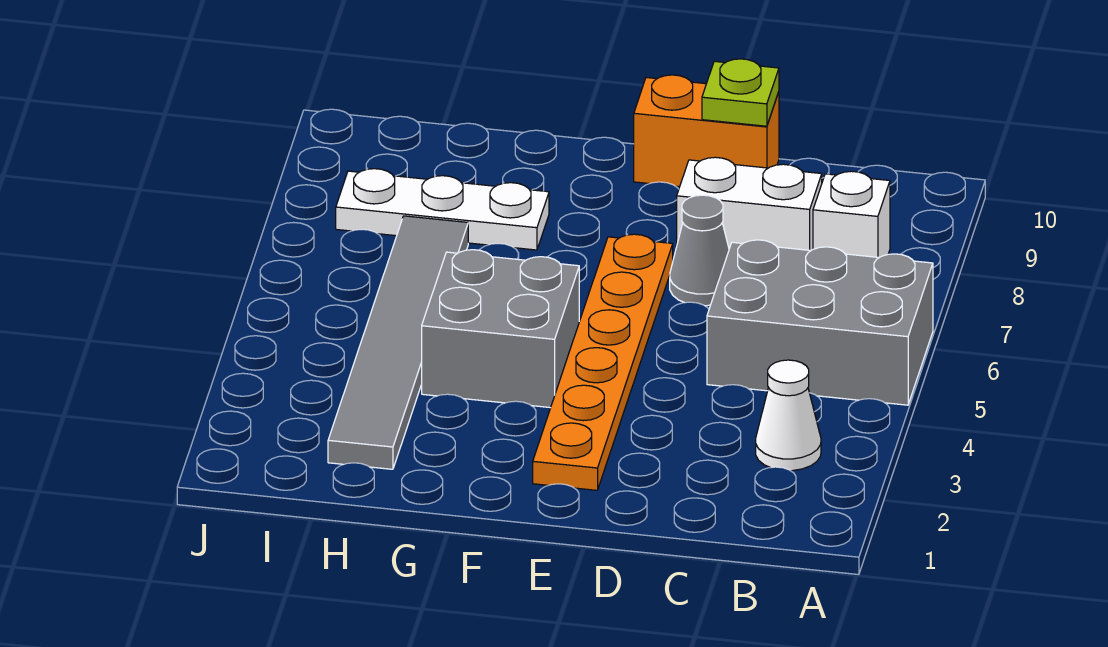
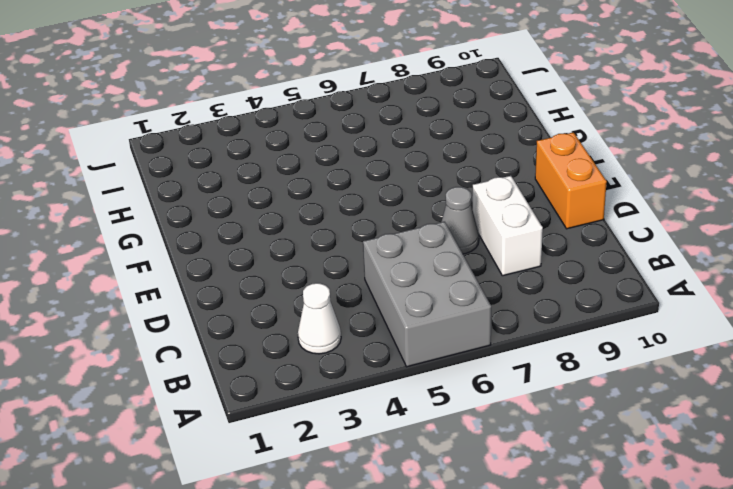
none -> white 1x1 brick [813,171,890,258]
none -> orange 1x6 plate [533,234,673,490]

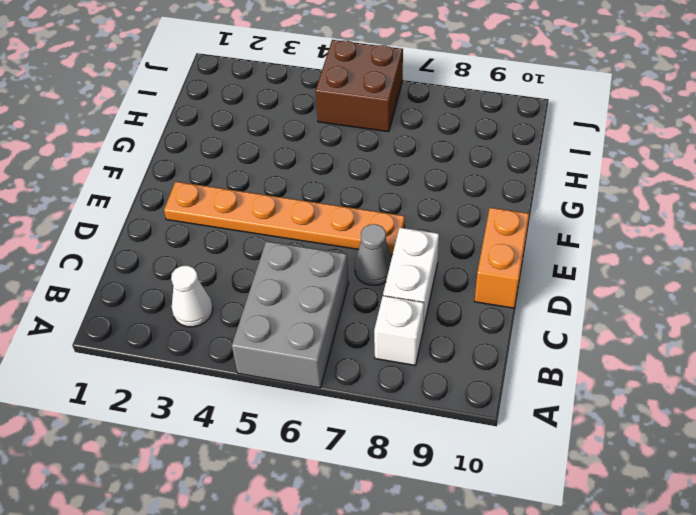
brown 2x2 brick [315,40,403,132] -> none
none -> grey 2x2 brick [422,250,579,408]
none -> white 1x3 plate [336,169,549,250]

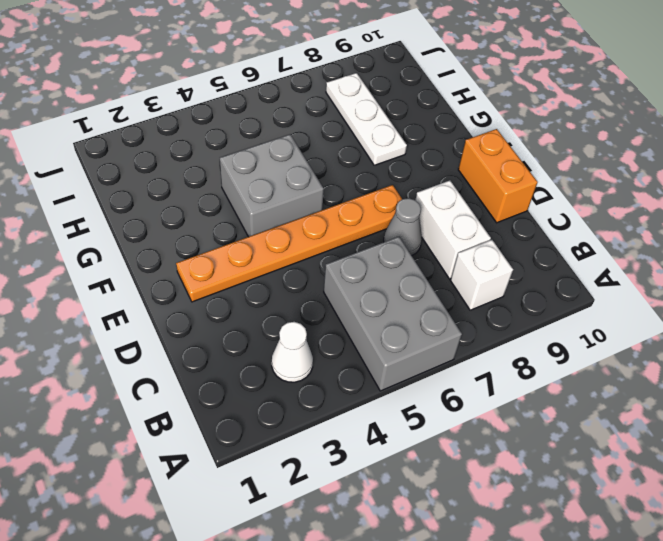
none -> grey 1x6 tile [328,216,468,469]
none -> lime 1x1 plate [702,59,779,126]

